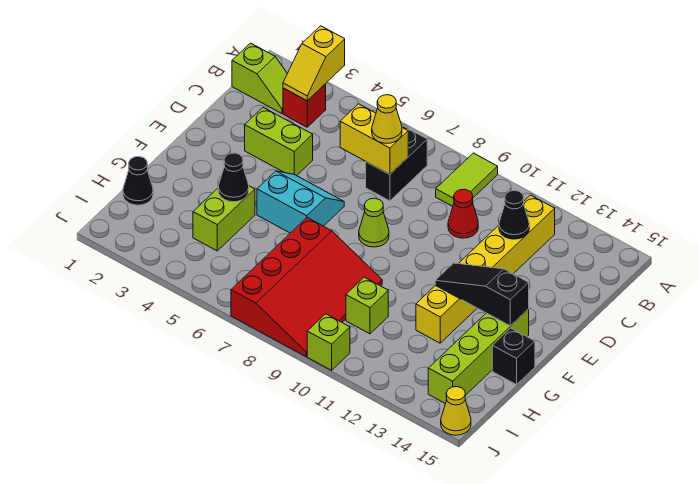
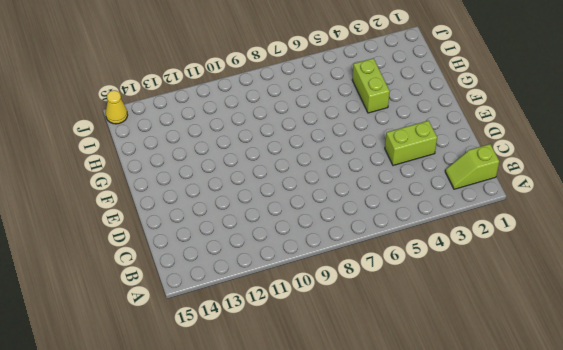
none -> lime 1x2 tile [436,153,498,206]
none -> red 1x1 brick [283,84,326,127]
none -> black 1x2 brick [366,126,427,201]

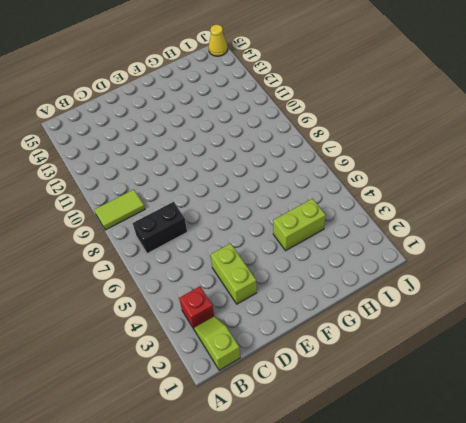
none -> yellow 1x6 brick [416,195,555,343]
none -> red 1x1 cone [448,189,478,238]
none -> cyan 2x2 slope [257,171,344,233]

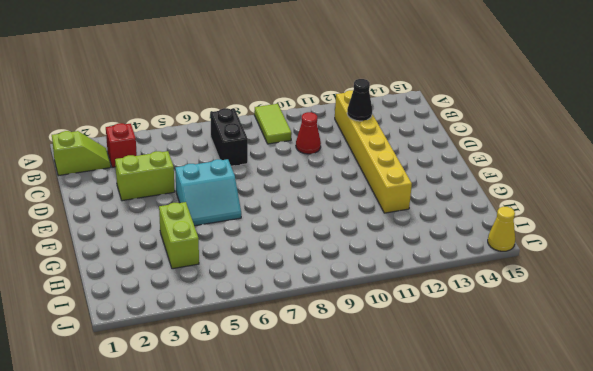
cyan 2x2 slope [175,159,241,226] -> cyan 2x2 slope turned to [257,171,344,233]
none -> lime 1x1 cone [359,198,389,247]
none -> lime 1x4 brick [428,309,529,404]
none -> red 3x4 slope [231,218,382,356]

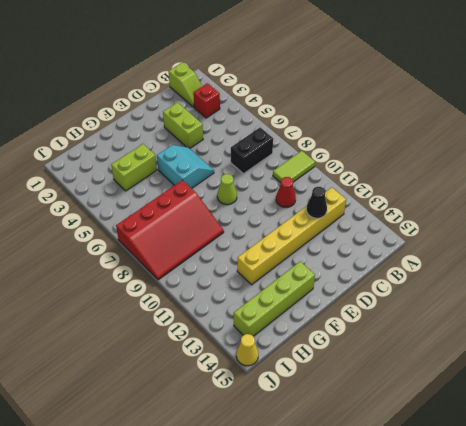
none -> black 1x1 brick [492,328,535,385]
none -> black 1x1 cone [123,157,153,205]
none -> lime 1x1 brick [346,277,388,334]

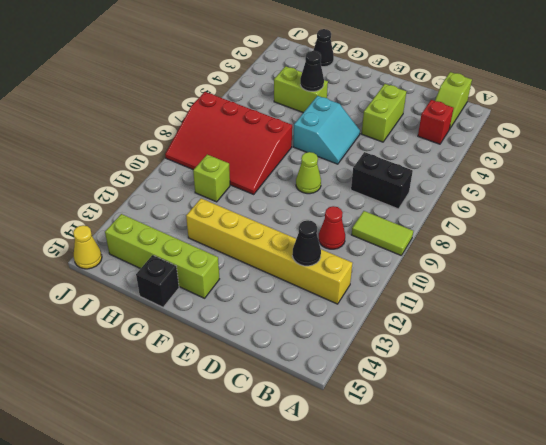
none -> lime 1x1 brick [307,314,350,370]
none -> yellow 1x2 slope [283,26,345,101]
none -> yellow 1x2 brick [340,104,408,174]

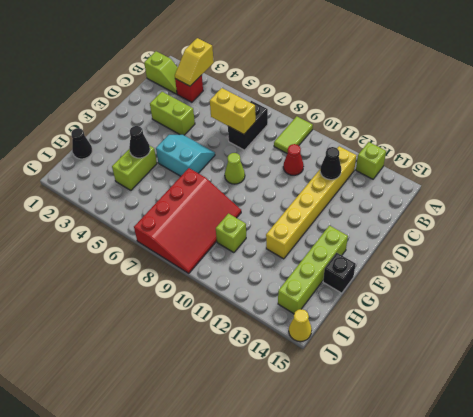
lime 1x1 brick [356,142,386,179] -> lime 1x1 brick moved to [307,314,350,370]
none -> black 1x3 slope [435,263,529,326]
none -> yellow 1x1 cone [372,95,402,143]

